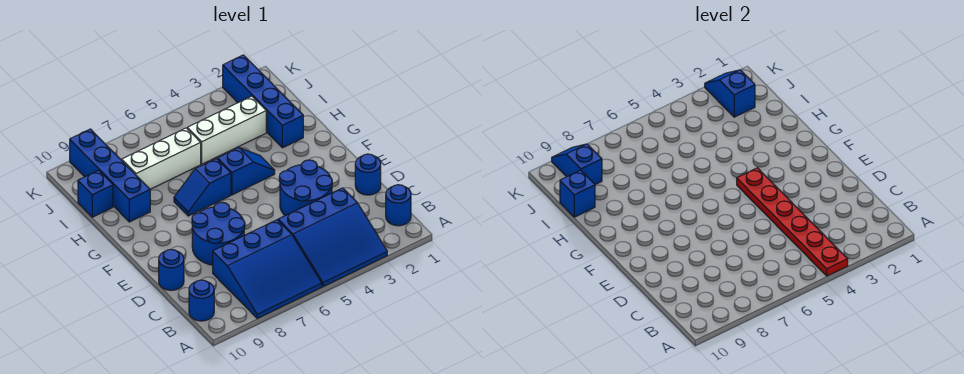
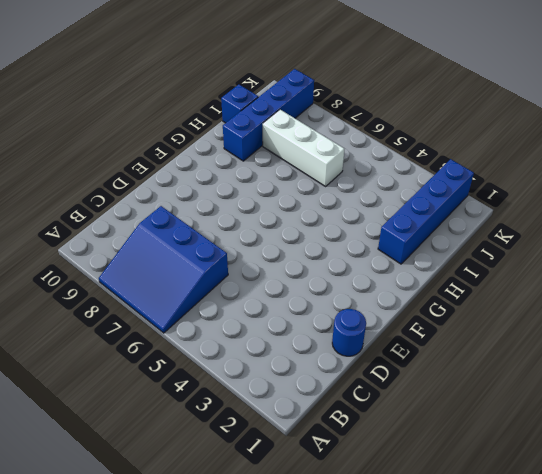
none -> blue 3x3 slope [278,188,387,287]
none -> blue 1x1 round brick [386,185,411,226]
none -> blue 1x1 round brick [189,280,214,321]

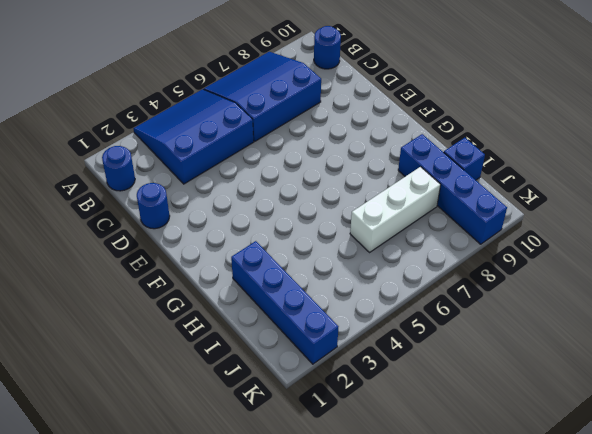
none -> blue 2x2 round brick [279,160,332,216]
none -> blue 2x2 round brick [192,202,245,265]
none -> blue 1x1 round brick [159,249,184,290]

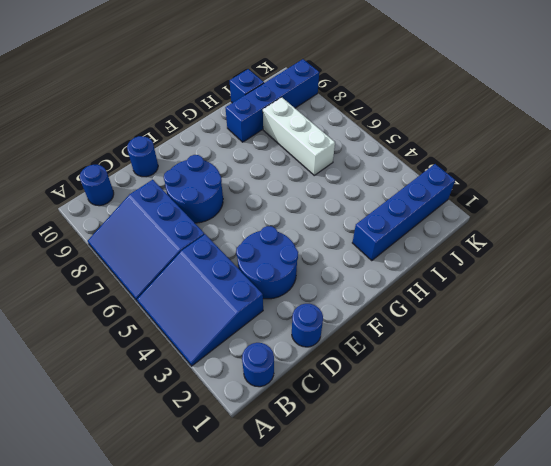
none -> blue 1x2 slope [218,148,275,195]
none -> blue 1x2 slope [174,159,231,216]
none -> white 1x3 brick [187,96,266,164]

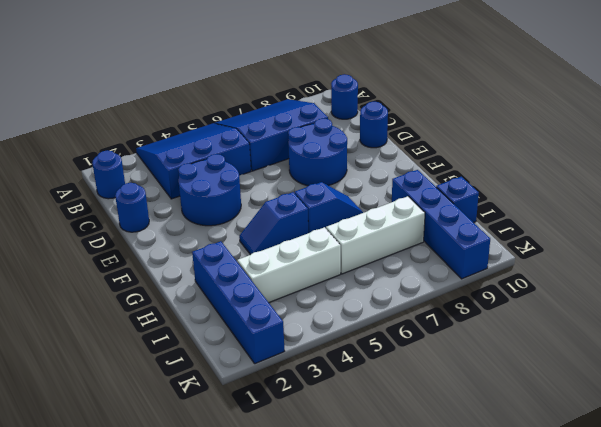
none -> red 1x6 plate [737,168,848,276]
none -> blue 1x1 brick [560,170,595,217]
none -> blue 1x2 slope [705,70,755,117]

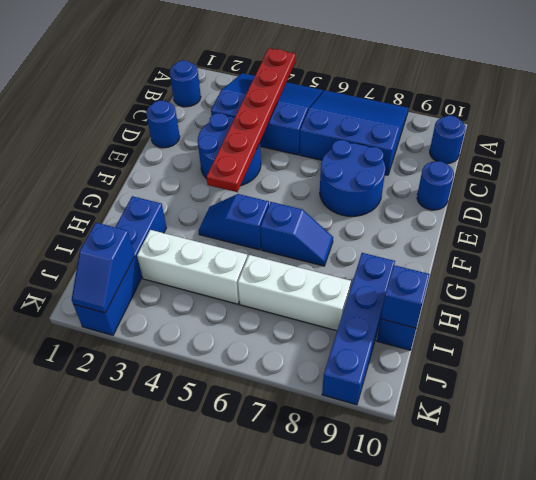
none -> blue 1x2 slope [552,144,602,185]

